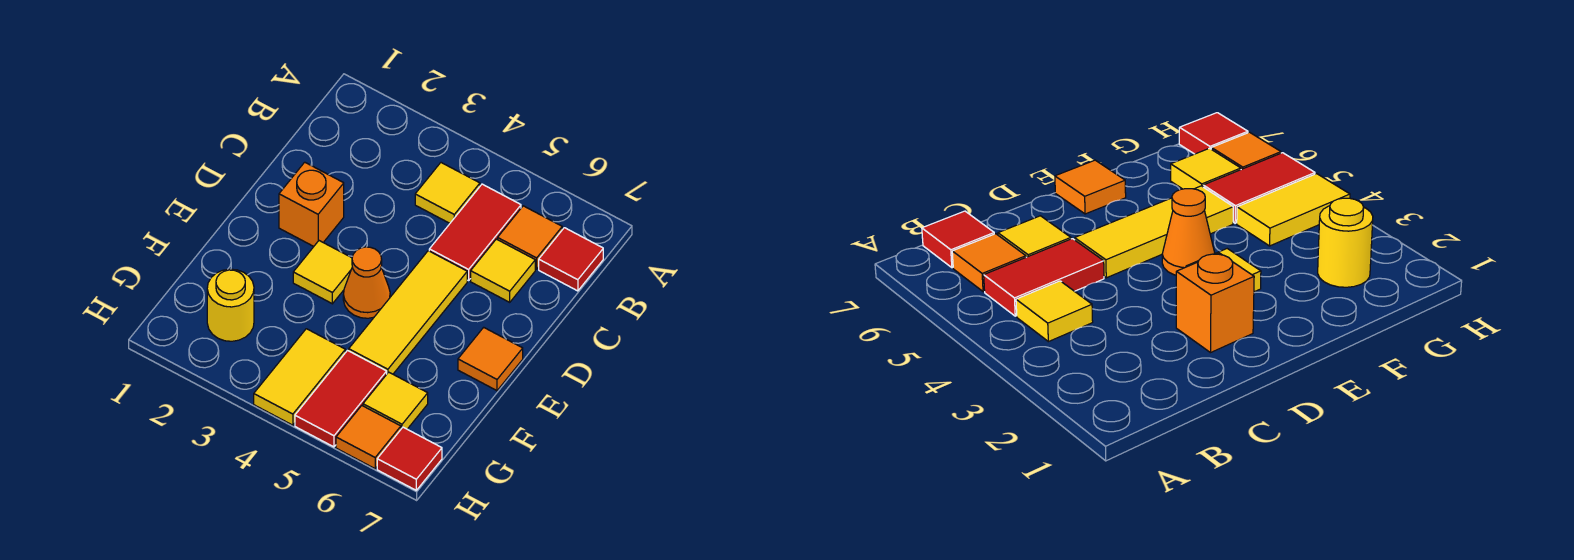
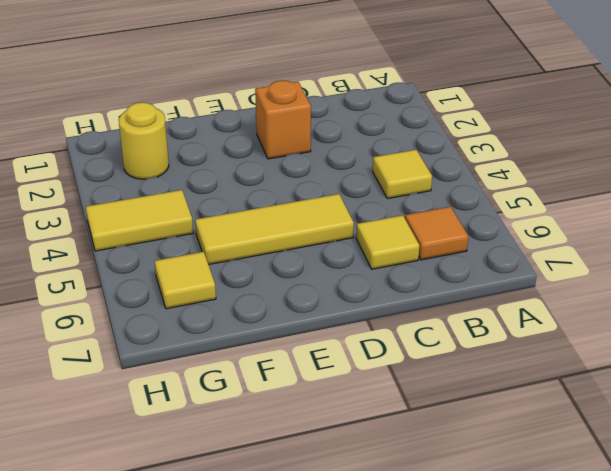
none -> red 1x2 tile [429,184,521,281]
none -> red 1x1 tile [539,228,603,291]
none -> yellow 1x1 tile [293,241,352,304]

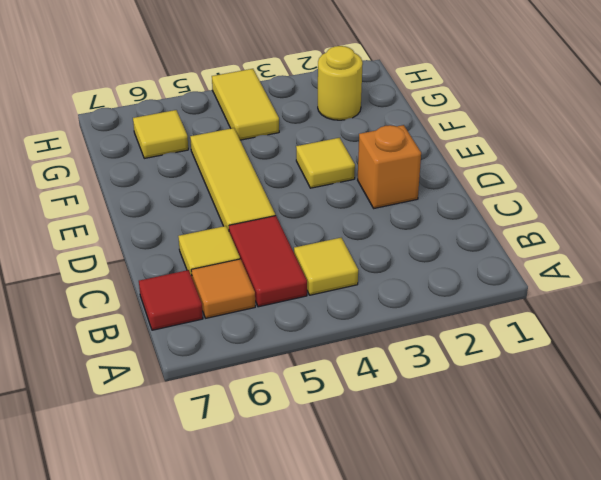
none -> orange 1x1 cone [343,247,390,318]
none -> orange 1x1 tile [458,327,523,391]
none -> red 1x2 tile [295,351,387,447]

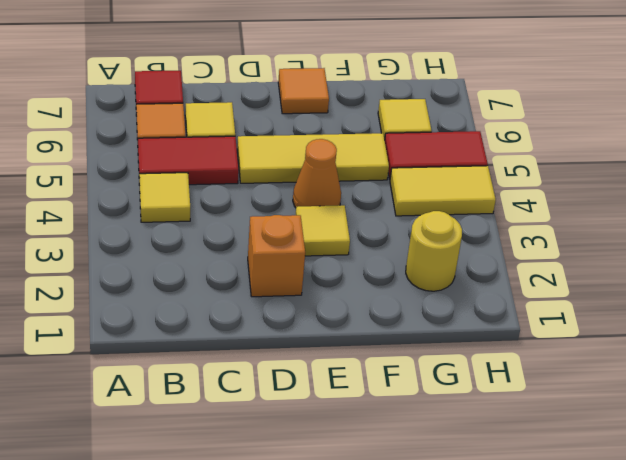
none -> orange 1x1 tile [336,406,401,469]
none -> red 1x1 tile [377,427,442,490]

